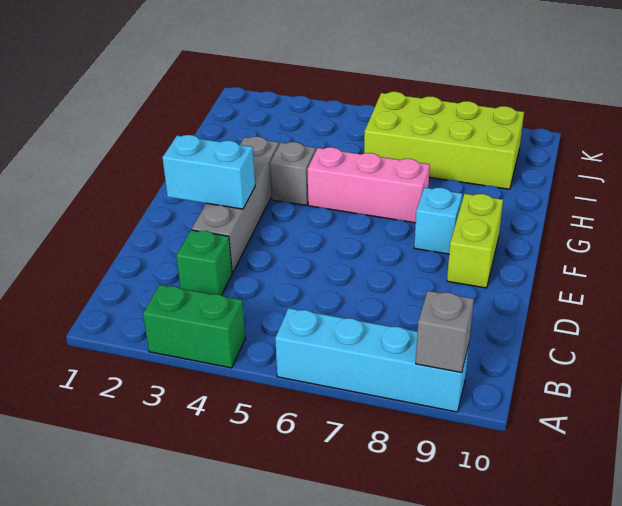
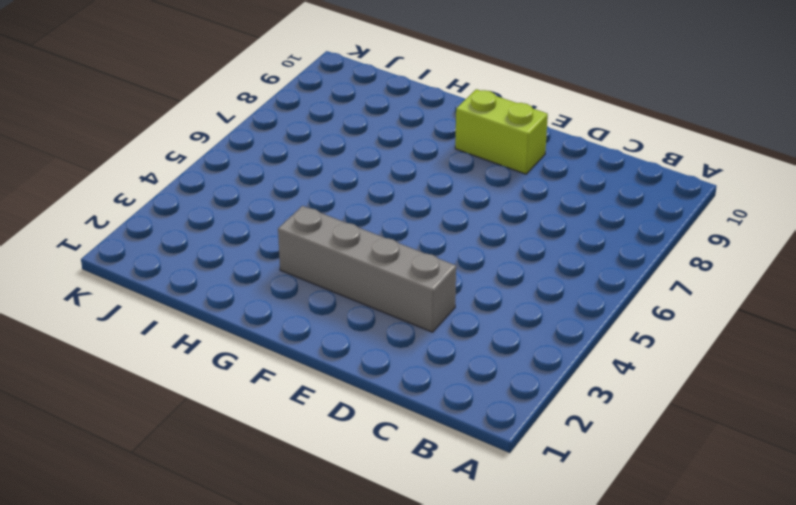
none -> green 1x2 brick [143,285,245,368]
none -> cyan 1x4 brick [275,308,469,412]

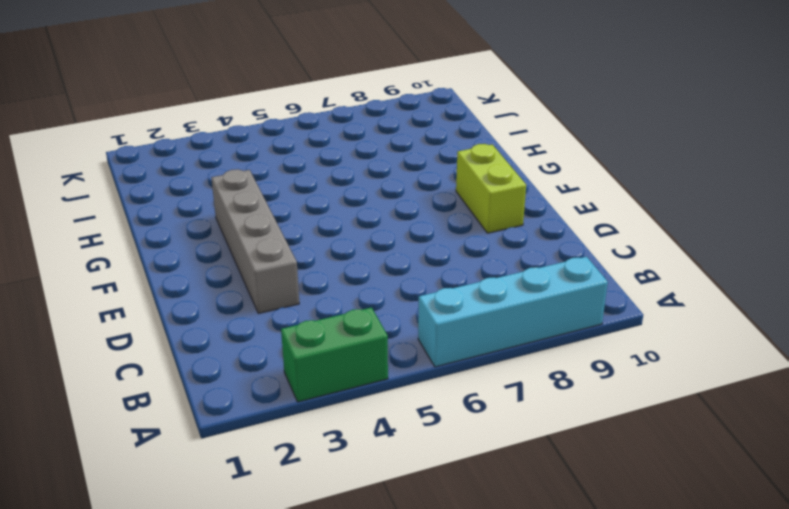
none -> green 1x1 brick [176,230,232,295]
none -> cyan 1x1 brick [414,188,462,254]

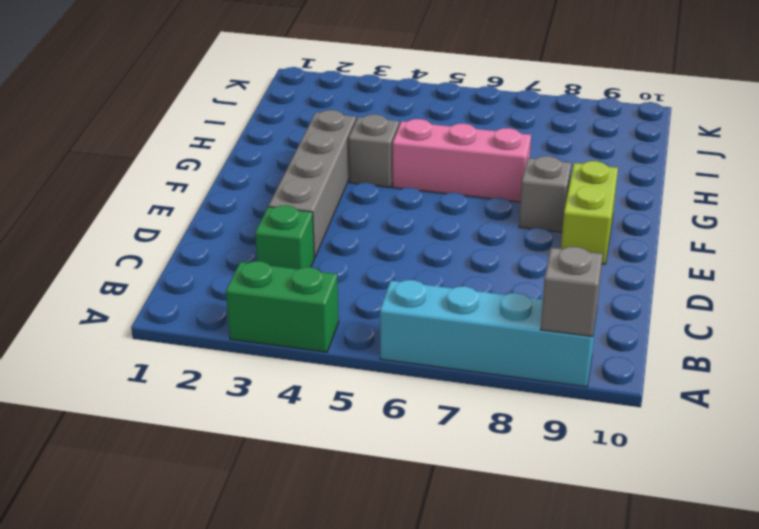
grey 1x1 brick [519,156,572,232] -> cyan 1x1 brick [414,188,462,254]
none -> lime 2x4 brick [364,92,524,189]
none -> cyan 1x2 brick [162,135,255,209]

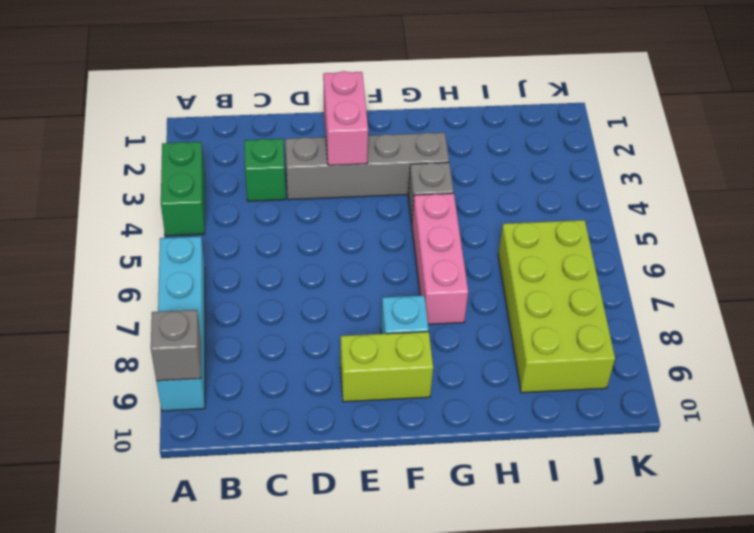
pink 1x2 brick [323,71,368,165] -> cyan 1x2 brick [162,135,255,209]

